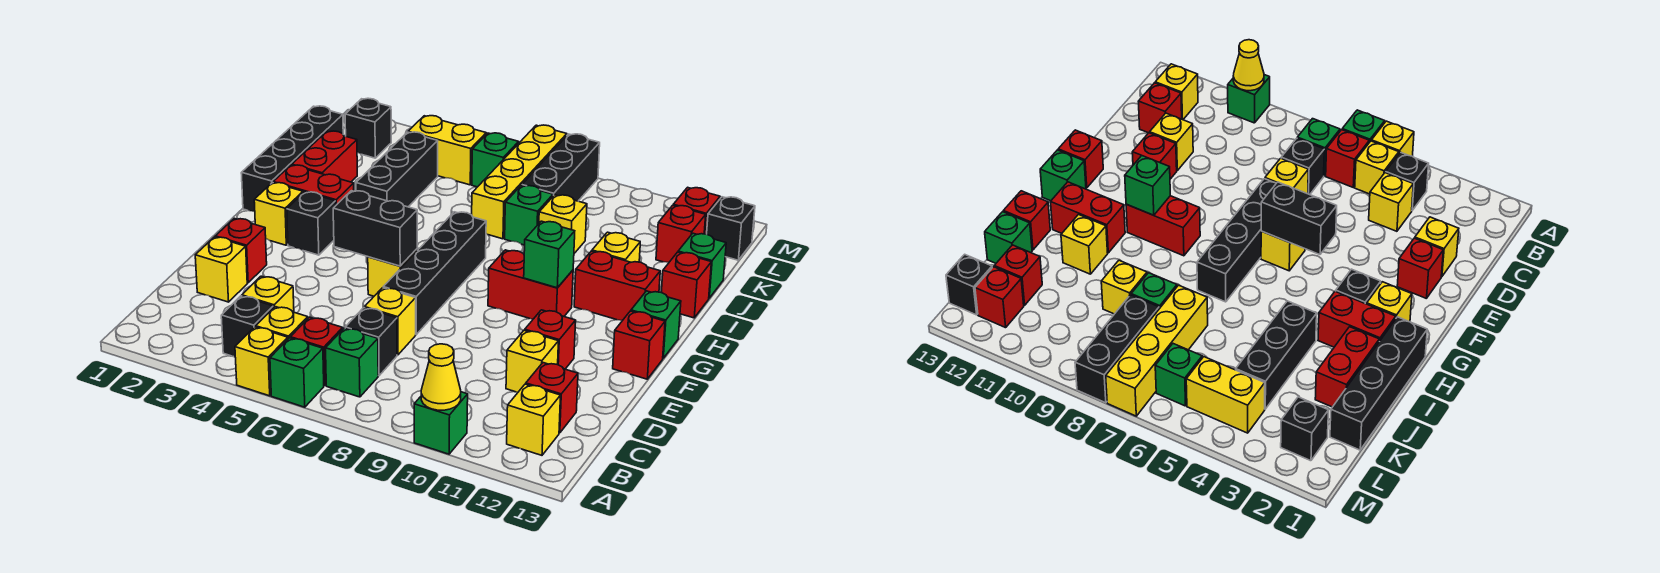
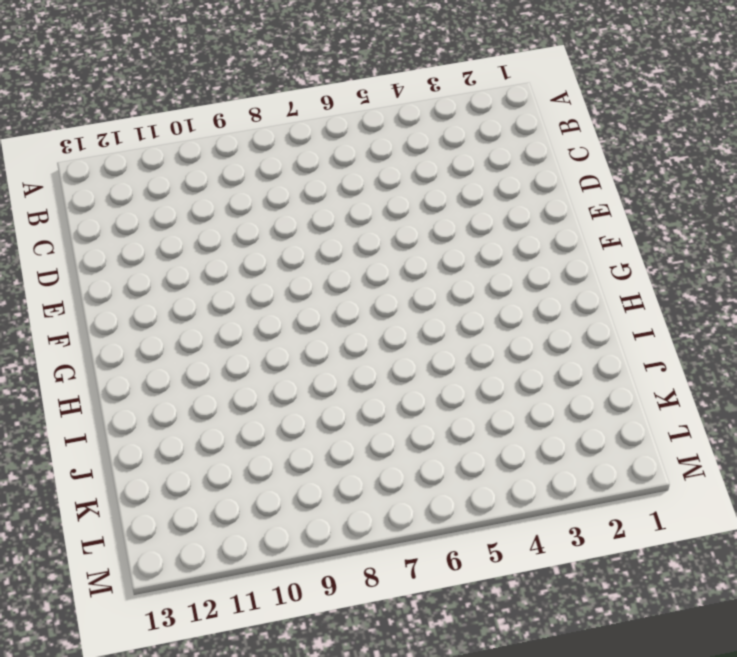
none -> yellow 1x1 brick [235,327,288,396]
none -> green 1x1 brick [270,338,324,407]
none -> green 1x1 brick [414,392,468,454]
none -> black 1x1 brick [221,296,273,357]

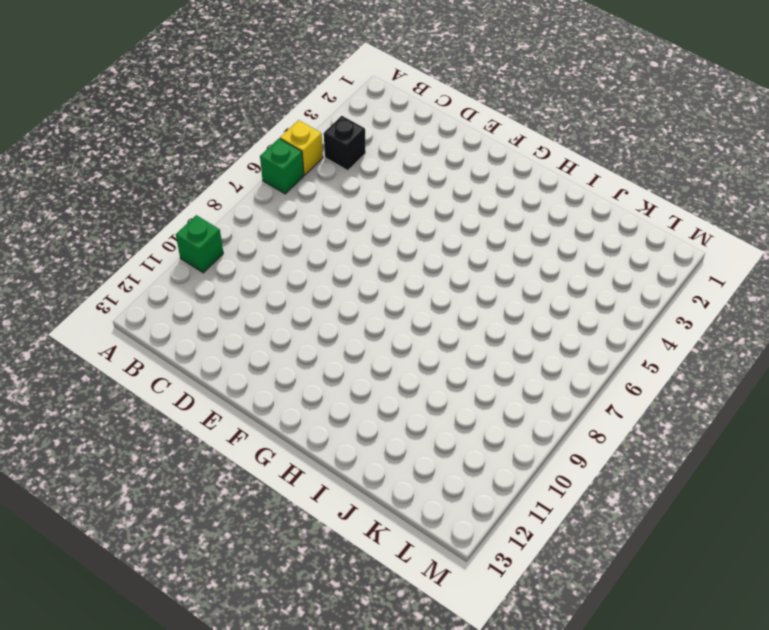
none -> yellow 1x1 brick [256,307,308,339]
none -> red 1x1 brick [290,317,343,386]
none -> green 1x1 brick [326,328,378,397]
none -> yellow 1x1 brick [507,384,561,455]

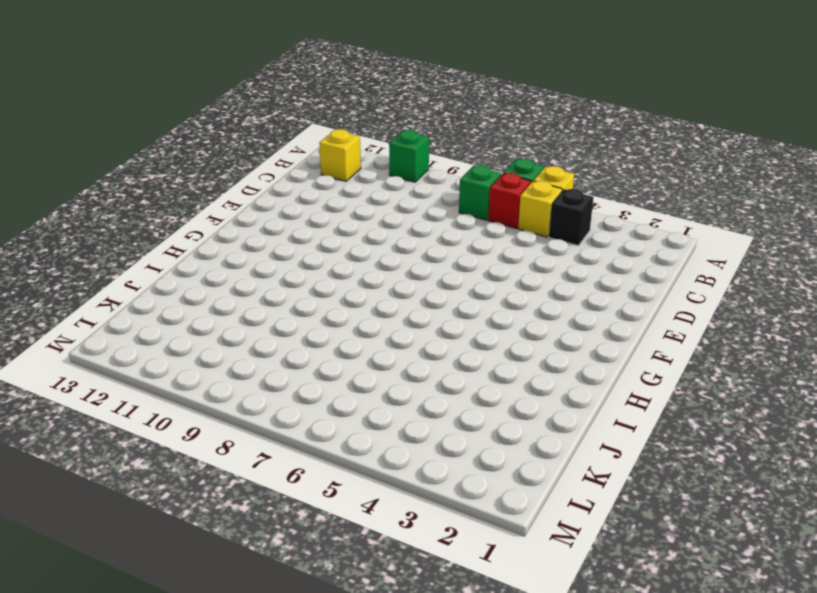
none -> yellow 1x1 brick [242,276,294,312]
none -> black 1x1 brick [345,308,397,376]
none -> red 1x1 brick [526,363,578,433]
none -> yellow 1x1 brick [195,237,247,302]

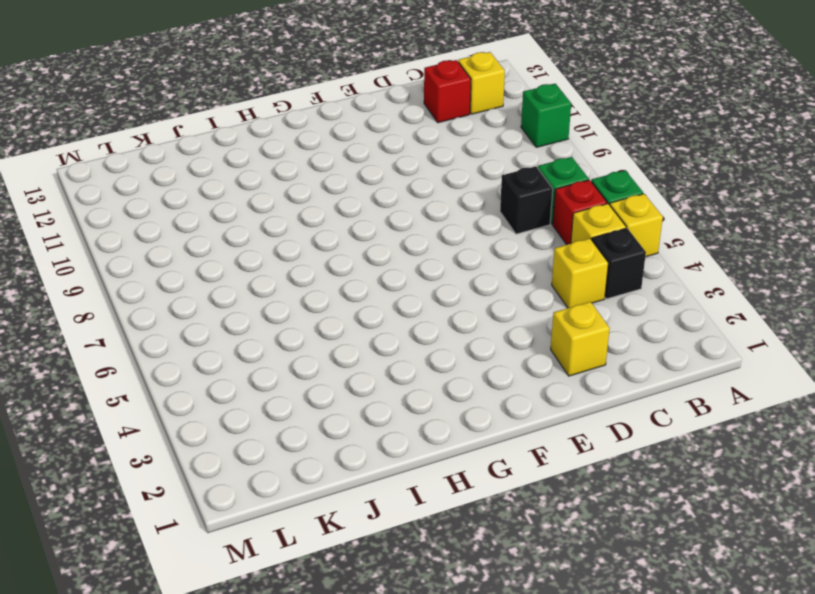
none -> yellow 1x1 brick [365,288,416,355]
none -> yellow 1x1 brick [506,330,558,392]
none -> red 1x1 brick [215,218,267,283]
none -> black 1x4 brick [383,212,486,334]

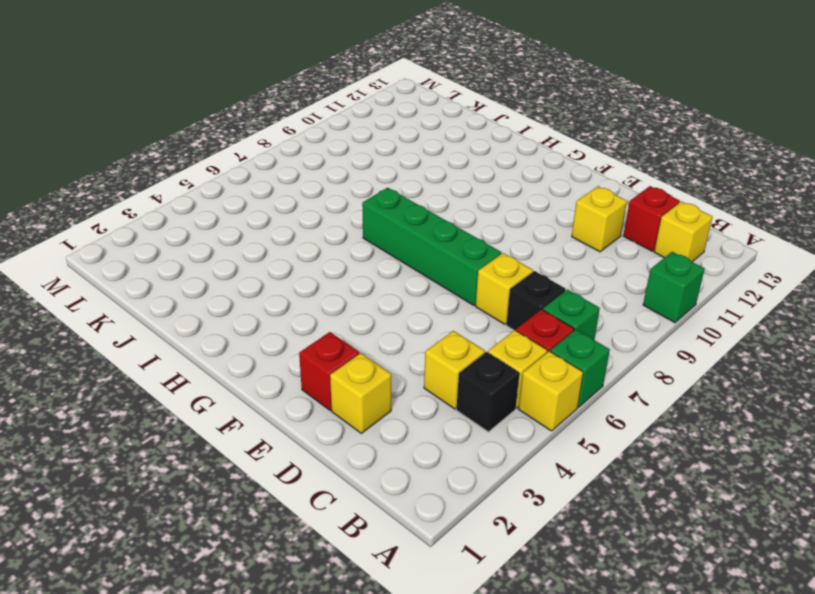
green 1x4 brick [362,188,502,306] -> black 1x4 brick [383,212,486,334]
none -> red 1x1 brick [525,310,576,369]
none -> yellow 1x1 brick [368,249,417,296]
none -> red 1x1 brick [613,311,665,379]
none -> yellow 1x1 brick [254,183,303,245]

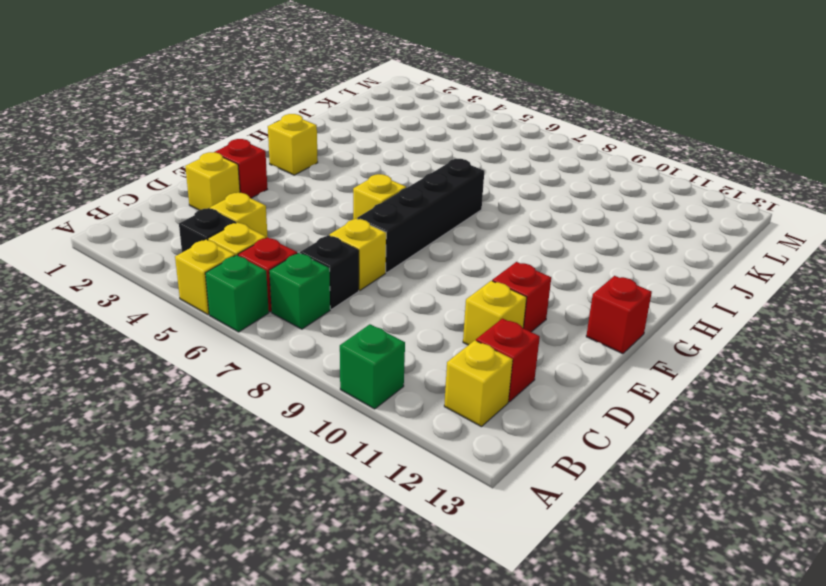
none -> black 1x1 brick [287,192,336,255]
none -> red 1x2 brick [488,250,573,319]
none -> green 1x1 brick [631,291,681,358]
none -> black 1x4 brick [241,106,343,212]

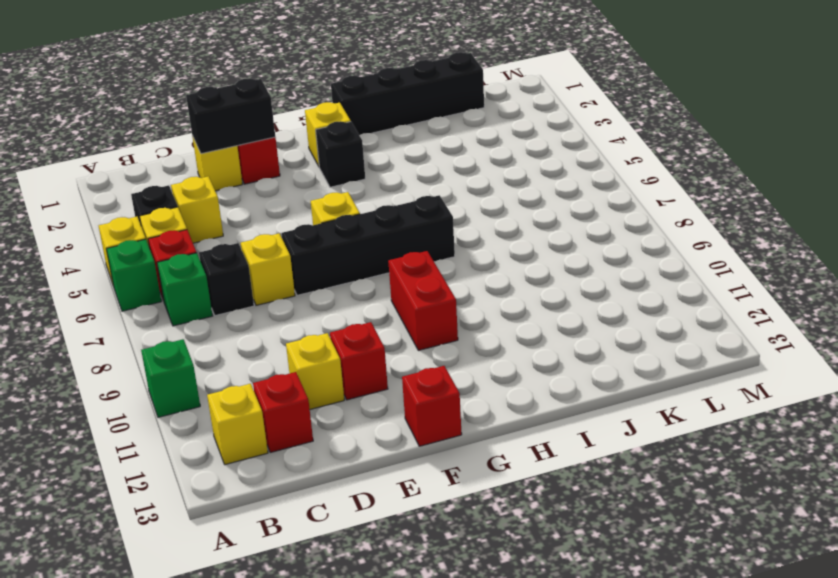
black 1x2 brick [186,78,275,154] -> black 1x2 brick turned to [333,191,417,266]
none -> green 1x1 brick [631,291,681,358]
none -> red 1x2 brick [273,165,354,205]
none -> red 1x2 brick [574,251,660,321]
none -> red 1x2 brick [292,131,357,182]

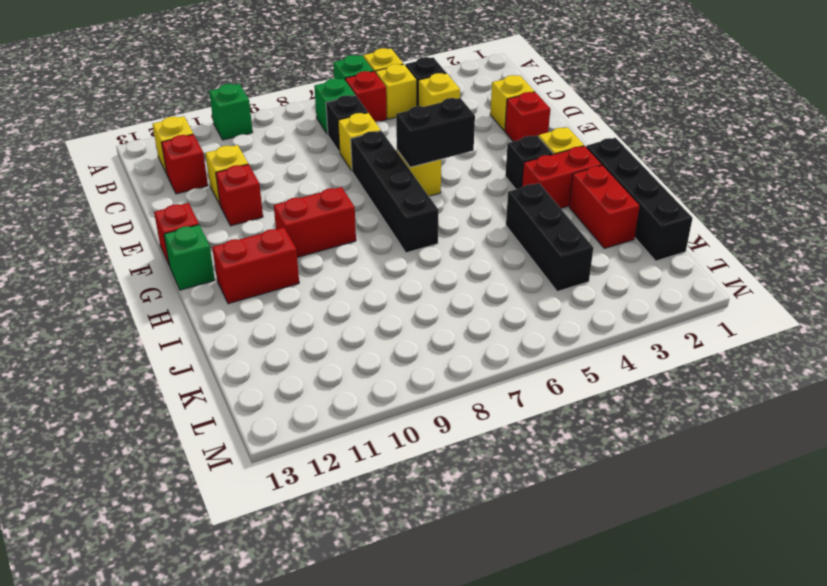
none -> yellow 1x1 brick [592,232,640,262]
none -> red 1x1 brick [661,252,711,318]
none -> yellow 1x4 brick [472,125,567,239]
none -> green 1x1 brick [505,185,553,245]

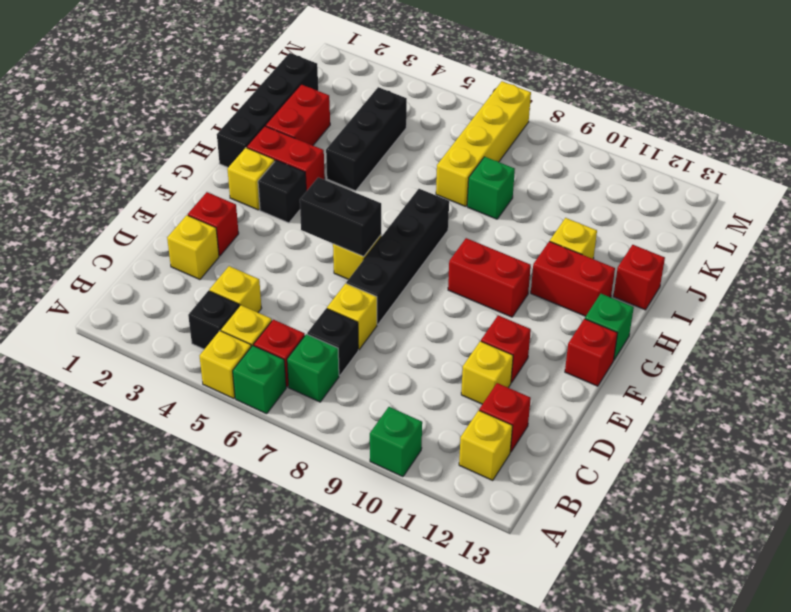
none -> yellow 1x1 brick [539,195,587,253]
none -> green 1x1 brick [678,233,726,298]
none -> black 1x3 brick [522,134,600,201]
none -> red 1x1 brick [656,205,706,262]

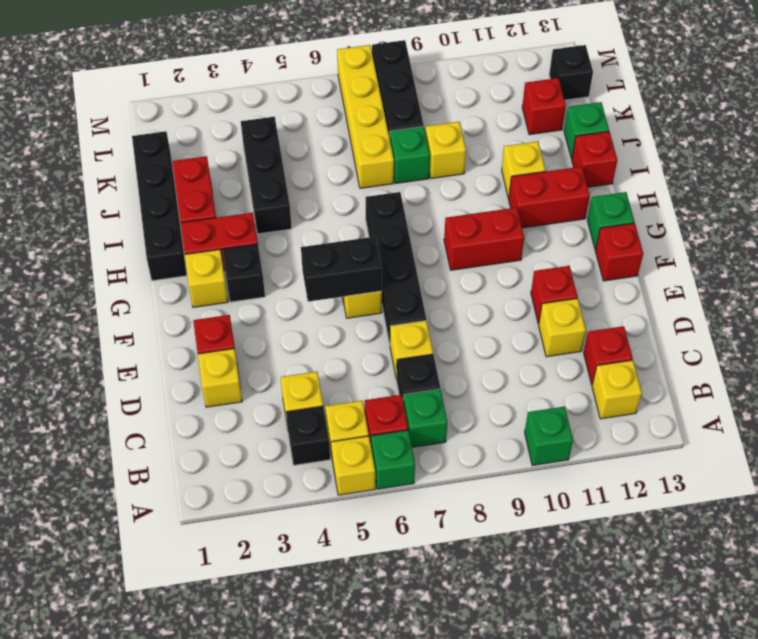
none -> black 1x1 brick [345,98,391,158]
none -> yellow 1x2 brick [408,116,486,185]
none -> green 1x1 brick [472,133,519,187]
none -> red 1x1 brick [673,187,720,234]

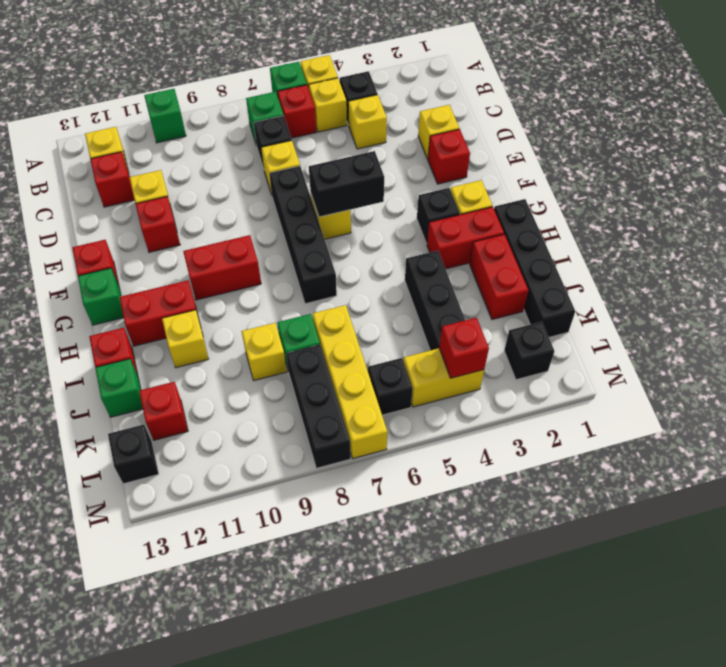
red 1x1 brick [439,318,489,378] -> red 1x1 brick moved to [673,187,720,234]
black 1x1 brick [368,358,413,415] -> green 1x1 brick [472,133,519,187]
none -> yellow 1x1 cone [421,344,461,410]
none -> green 1x1 brick [524,221,575,288]

